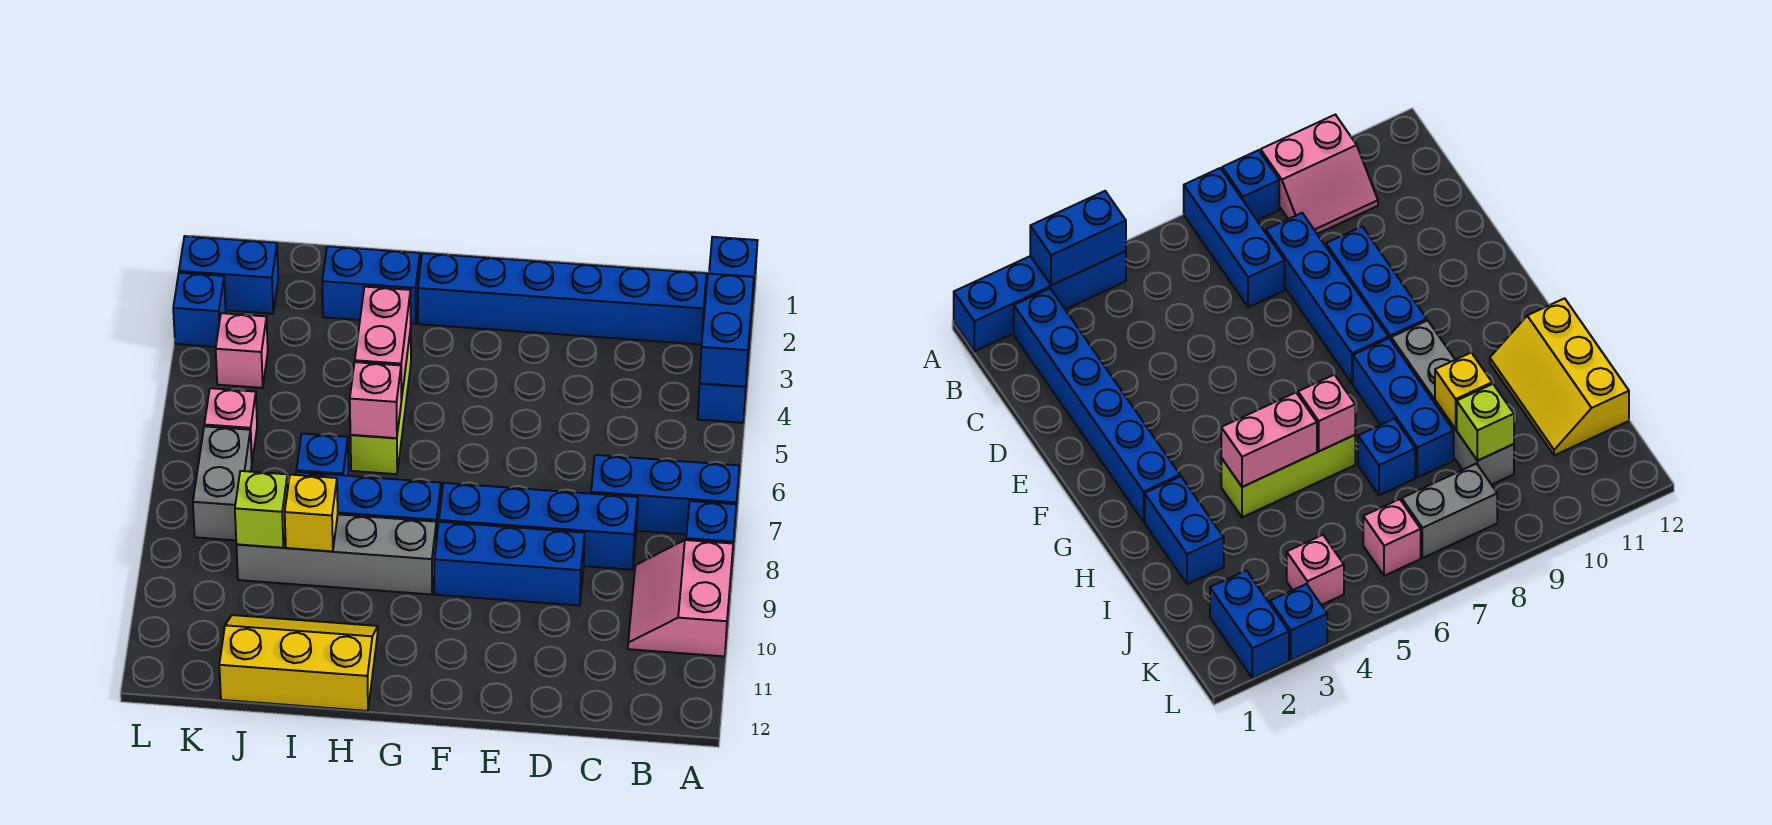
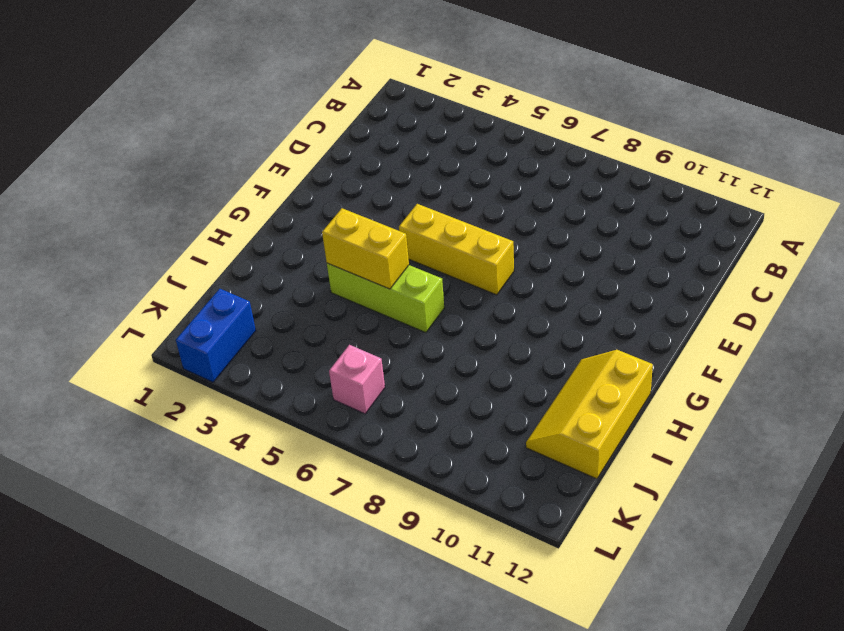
yellow 1x3 brick [399,204,514,295] -> none
yellow 1x2 brick [322,208,409,289] -> pink 1x2 brick [355,287,411,400]
none -> blue 1x4 brick [698,237,758,423]
none -> blue 1x3 brick [591,455,739,534]
none -> blue 1x1 brick [686,501,736,562]

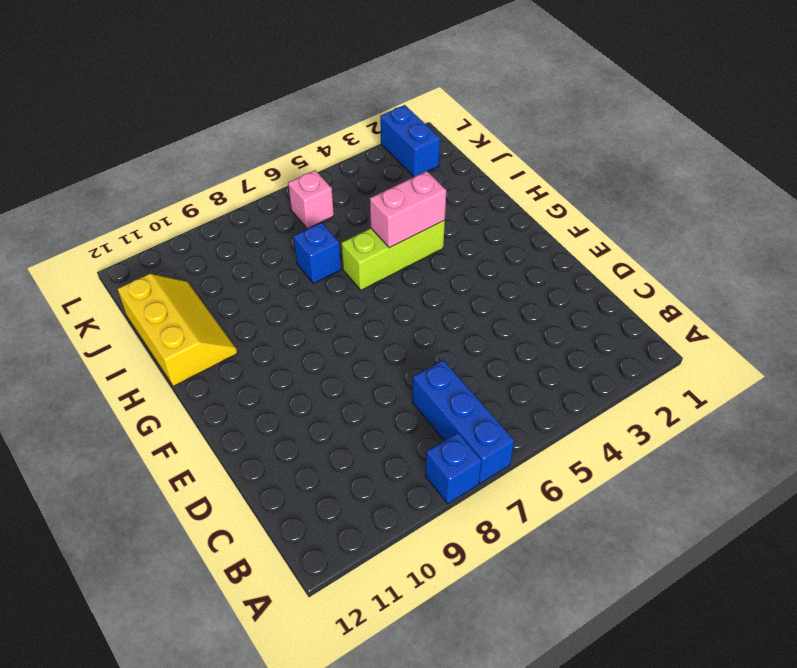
none -> blue 1x4 brick [698,237,758,423]
none -> pink 2x2 slope [628,540,733,656]
none -> blue 1x6 brick [418,253,707,345]

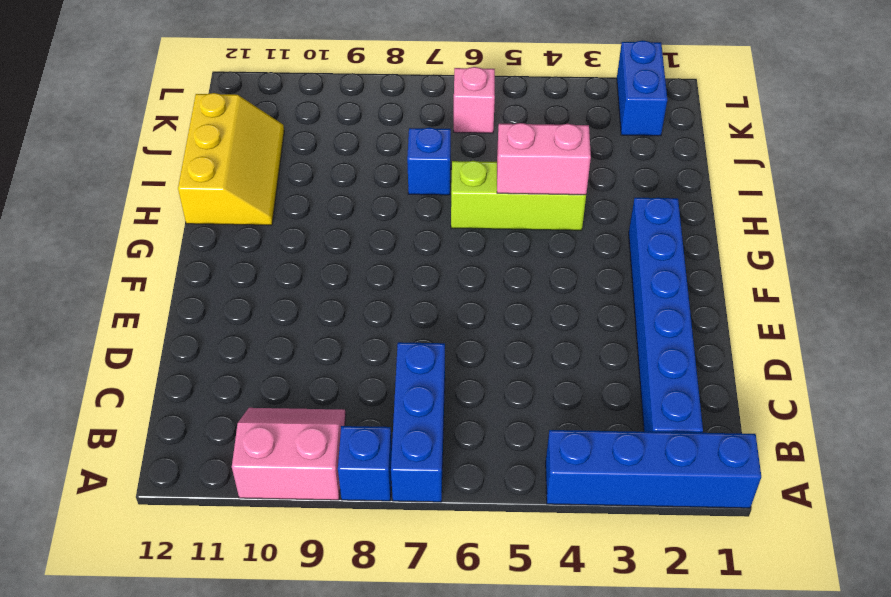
none -> blue 1x4 brick [439,483,638,570]
none -> blue 1x3 brick [434,522,585,606]
none -> blue 1x3 brick [296,472,441,541]

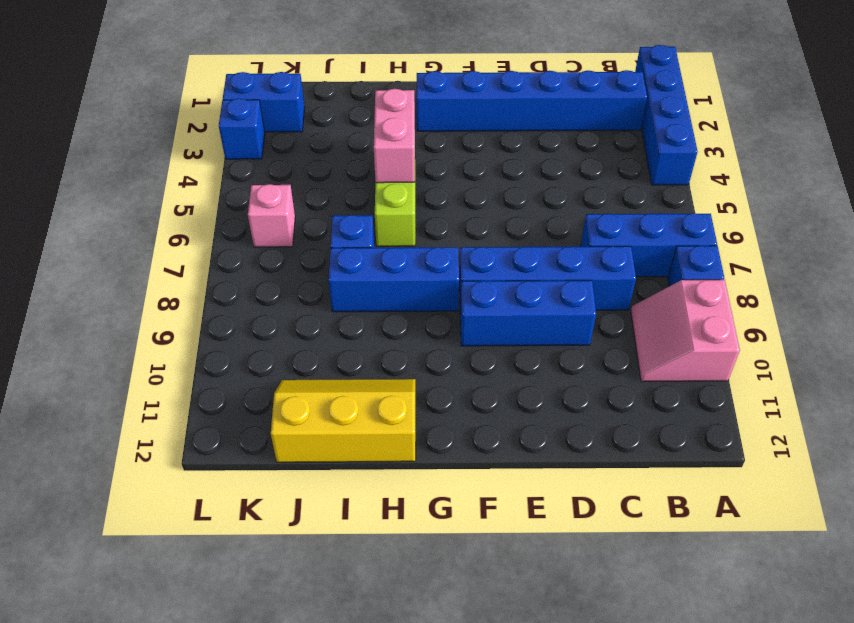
none -> grey 1x4 brick [236,514,436,594]
none -> blue 1x2 brick [322,246,420,324]
none -> pink 1x1 brick [216,313,268,388]

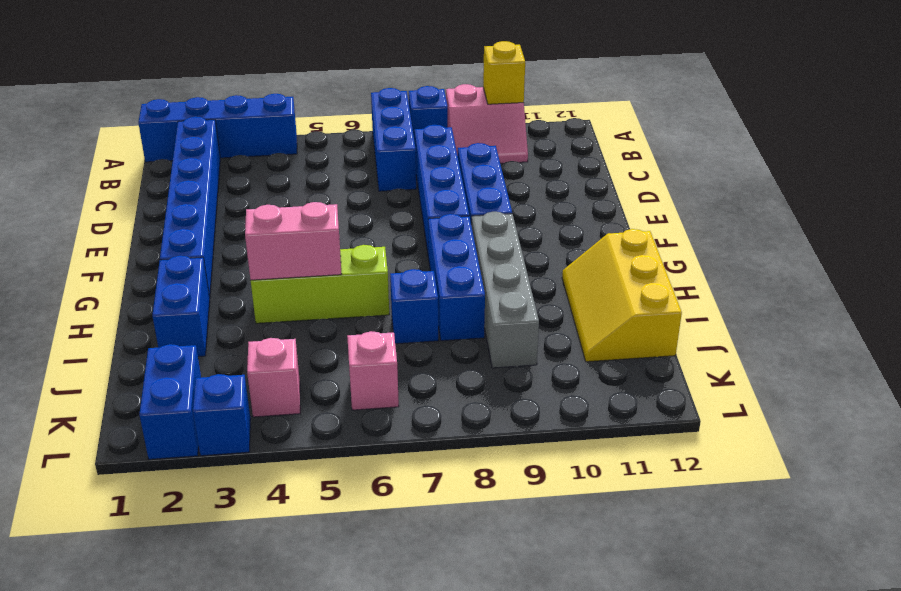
yellow 1x1 brick [483,41,525,104] -> yellow 1x1 brick moved to [285,475,338,551]
none -> grey 1x2 brick [193,426,252,540]
none -> blue 1x2 brick [700,274,754,387]
none -> pink 1x1 brick [350,362,401,438]

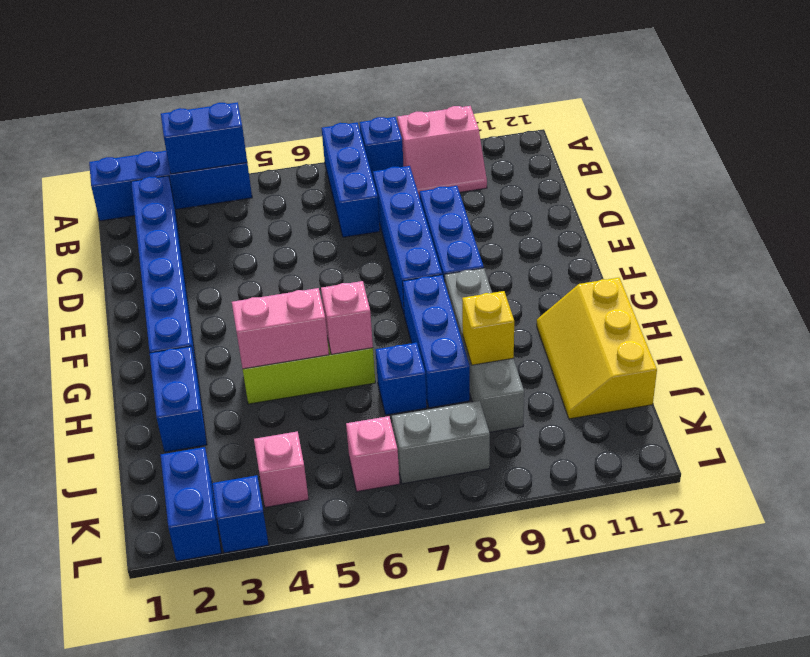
none -> lime 1x1 brick [235,471,288,548]

